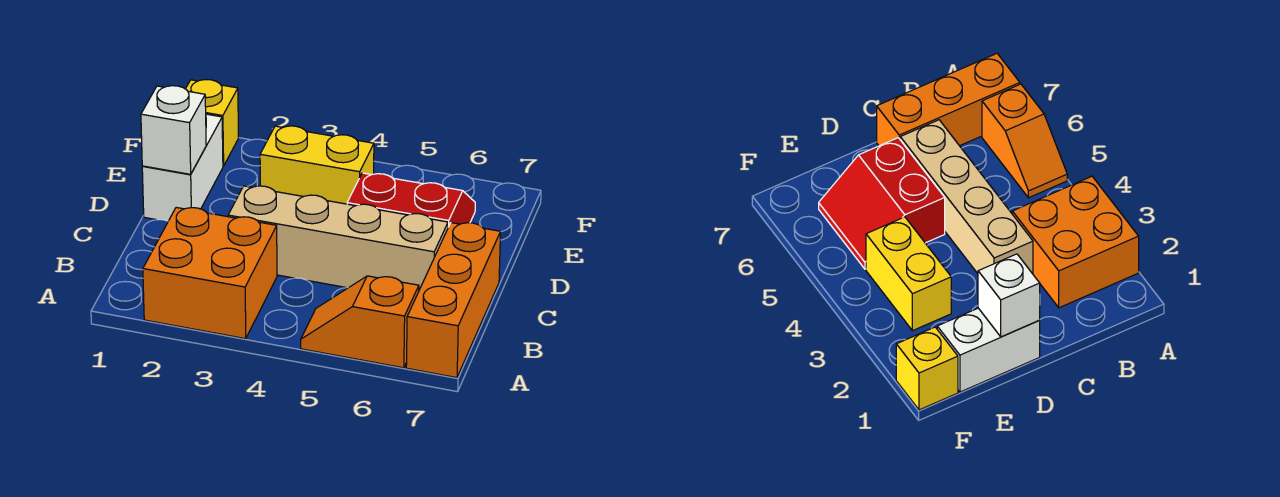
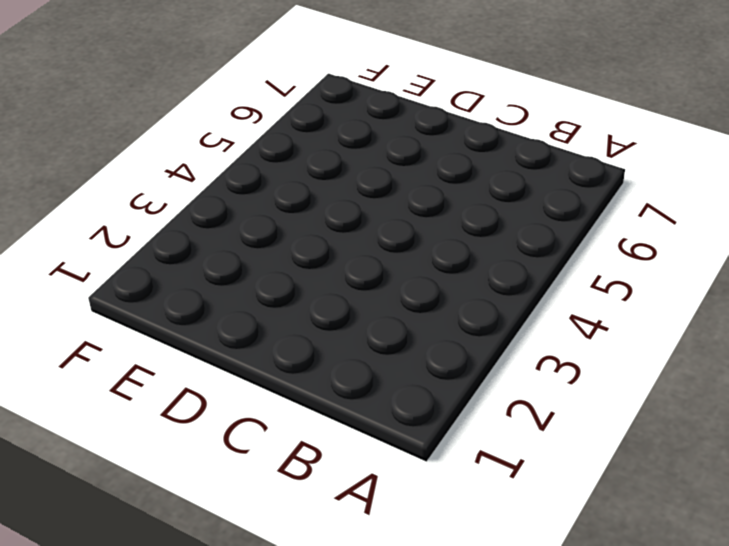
none -> orange 2x2 brick [143,208,277,339]
none -> orange 1x2 slope [301,276,419,368]

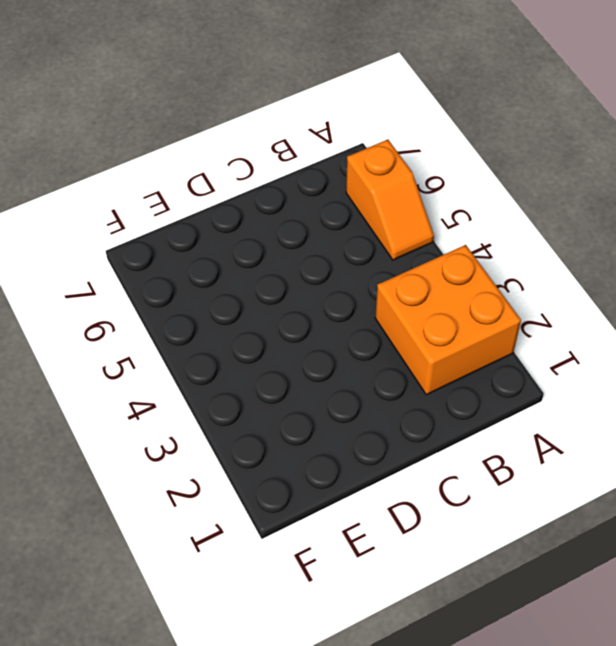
none -> orange 1x3 brick [406,223,501,378]
none -> tan 1x4 brick [228,186,448,290]

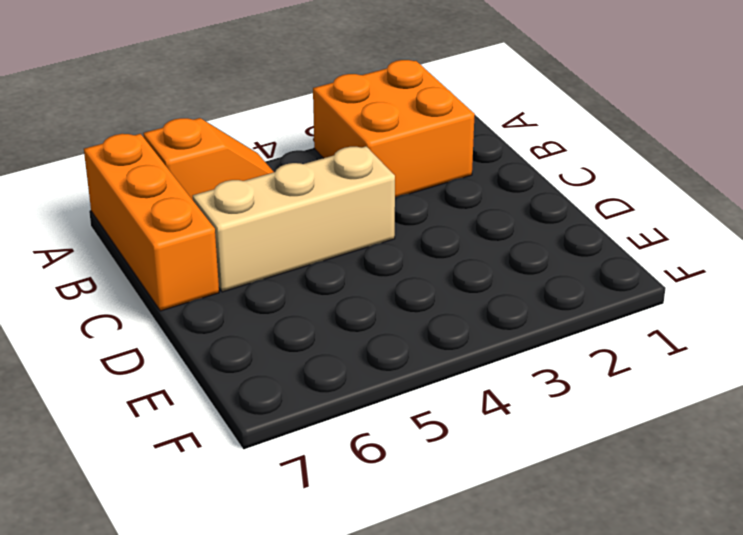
tan 1x3 brick [193,146,395,292] -> tan 1x4 brick [228,186,448,290]
none -> white 1x2 brick [142,114,223,221]
none -> red 2x2 slope [347,173,475,227]

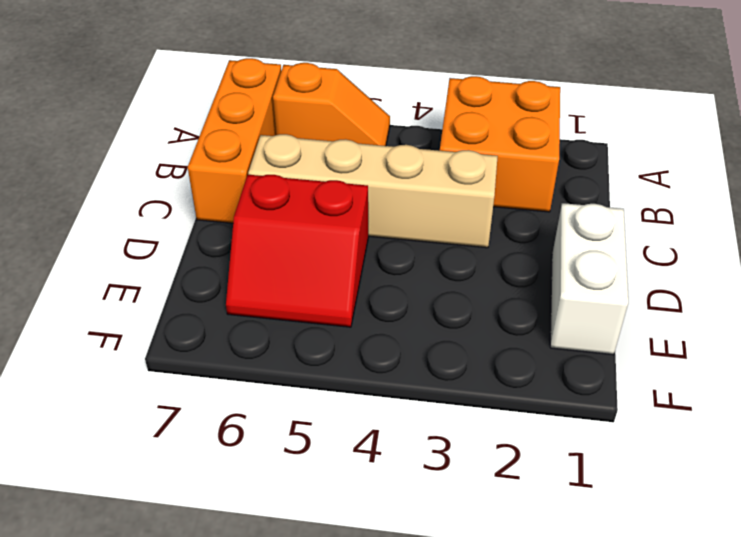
none -> yellow 1x2 brick [260,126,374,204]
none -> yellow 1x1 brick [186,80,238,166]

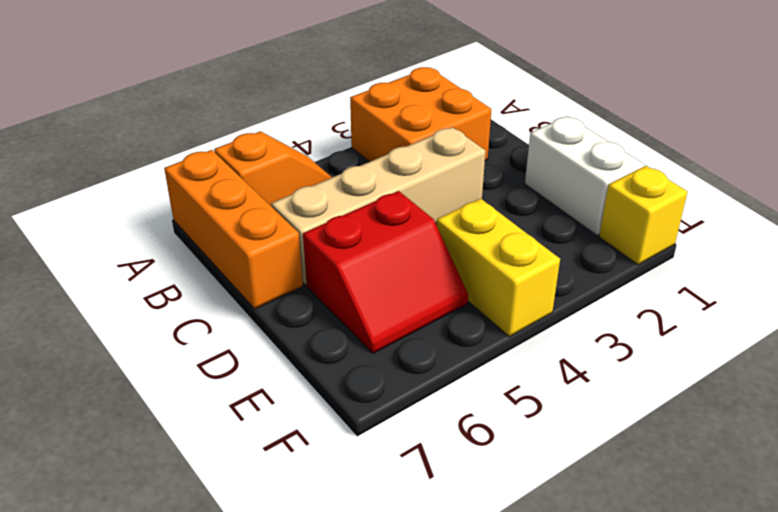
yellow 1x2 brick [437,199,560,337] -> yellow 1x2 brick turned to [260,126,374,204]
none -> white 1x1 brick [141,86,206,174]

